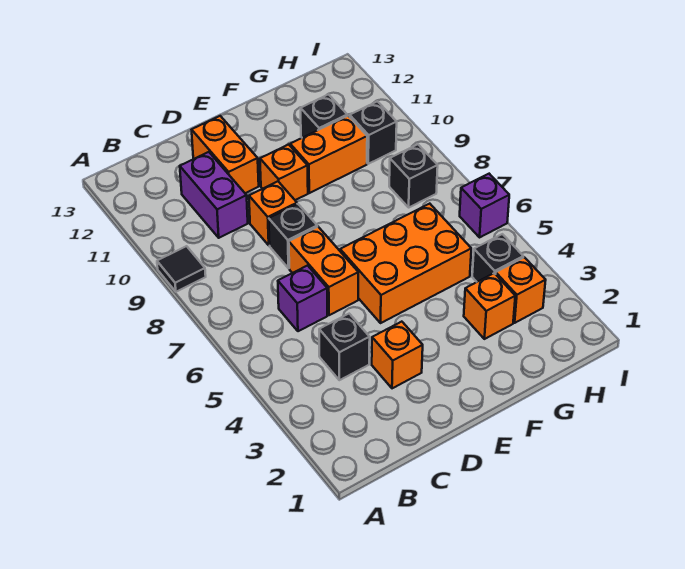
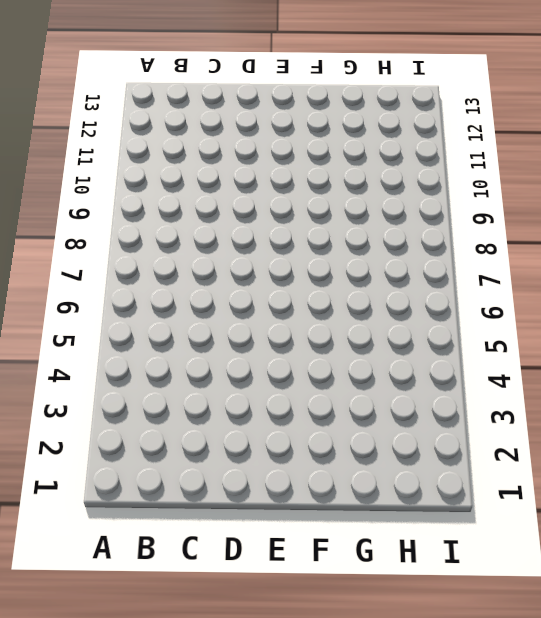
none -> black 1x1 tile [157,246,206,292]
none -> black 1x1 brick [319,314,370,380]
none -> purple 1x1 brick [278,266,327,331]

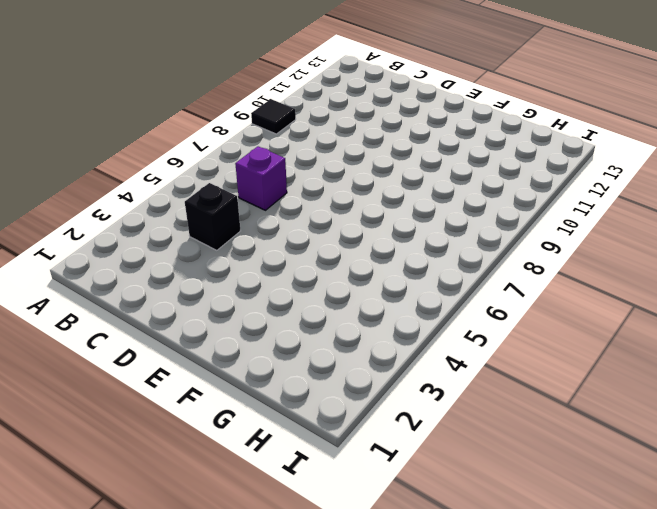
none -> purple 1x2 brick [180,152,248,238]
none -> orange 1x1 brick [372,322,423,388]
none -> orange 1x2 brick [289,227,358,315]

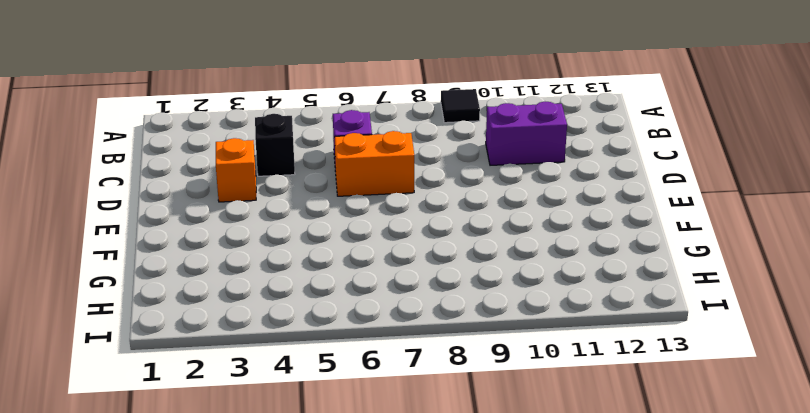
none -> black 1x1 brick [269,204,317,268]
none -> orange 1x1 brick [249,181,297,245]
none -> orange 1x2 brick [192,116,259,193]

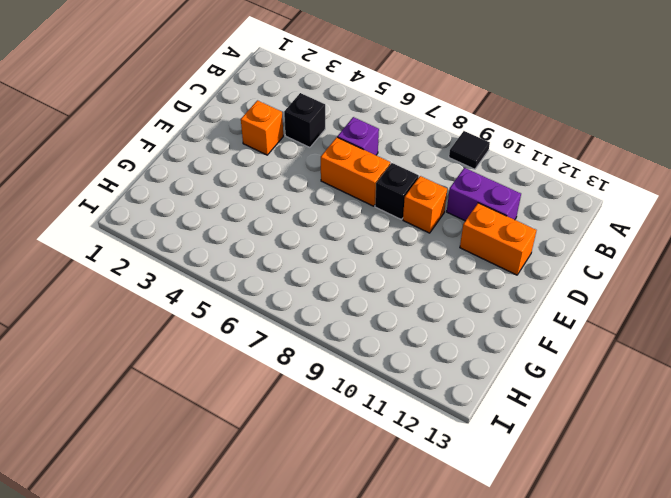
none -> orange 2x3 brick [340,204,471,323]
none -> orange 1x1 brick [260,145,308,200]
none -> orange 1x2 brick [290,116,367,193]

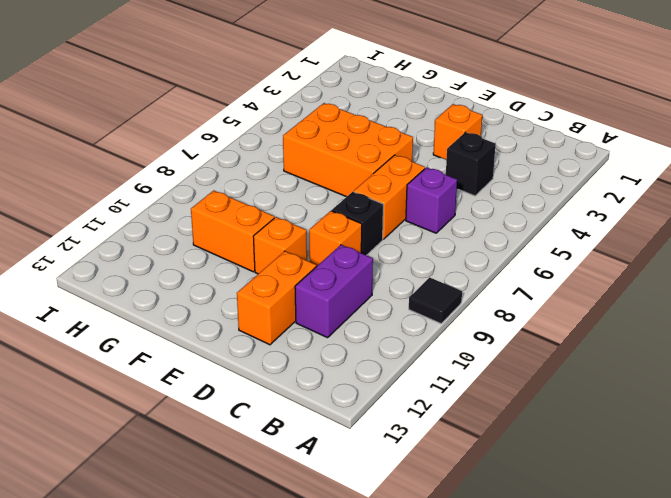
none -> orange 1x1 brick [464,273,515,339]
none -> black 1x1 brick [301,95,347,138]
none -> orange 1x1 brick [496,257,546,323]

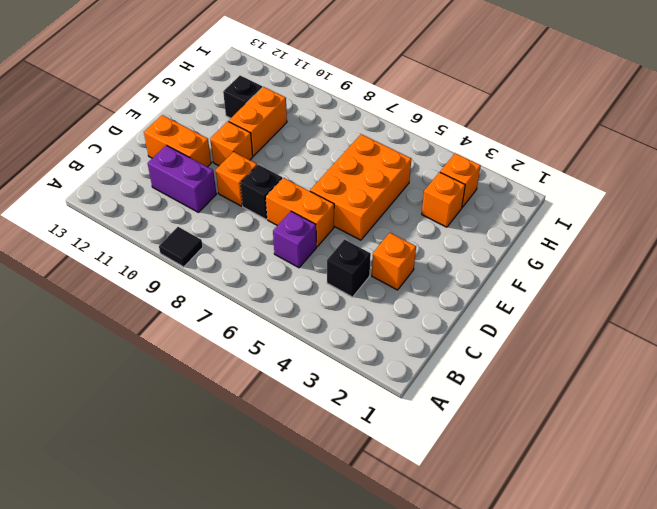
none -> black 1x1 brick [472,234,523,282]
none -> black 1x1 brick [389,144,438,207]
none -> black 1x1 brick [350,101,397,164]

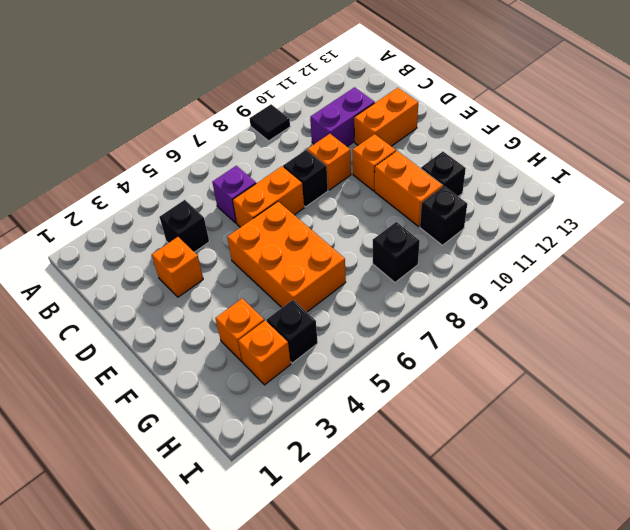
none -> purple 1x1 brick [460,174,509,237]

